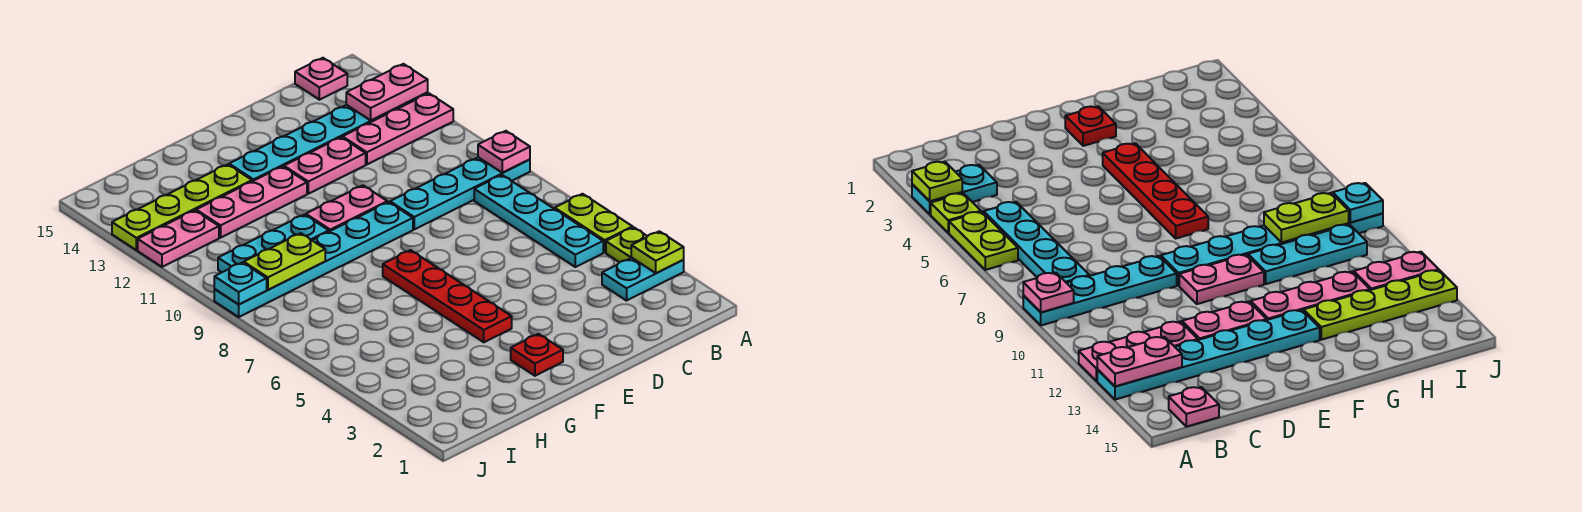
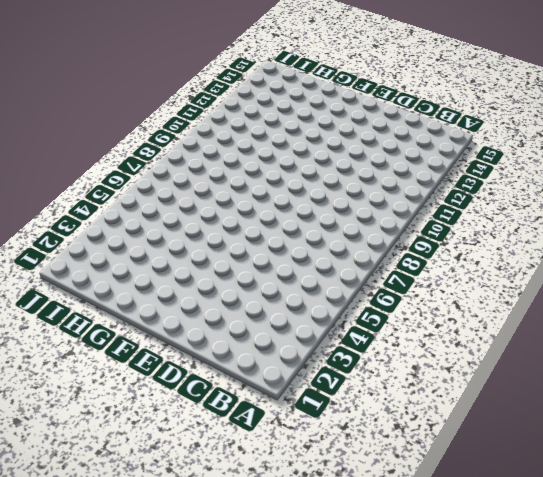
none -> cyan 1x2 plate [602,258,684,301]
none -> lime 1x1 plate [606,227,647,262]
none -> lime 1x2 plate [555,194,633,252]

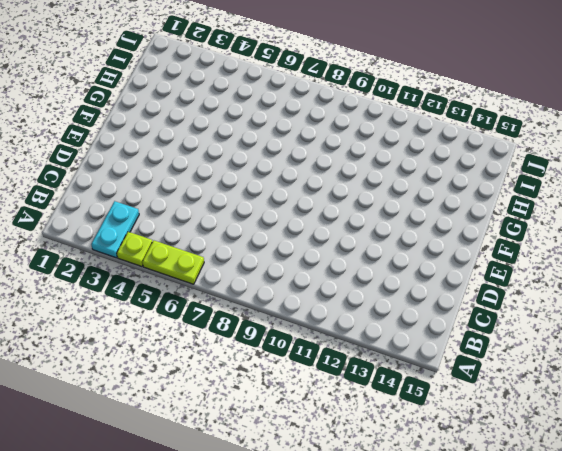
none -> cyan 1x4 plate [390,157,530,229]
none -> pink 1x3 plate [343,94,453,164]
none -> cyan 1x6 plate [229,93,428,181]

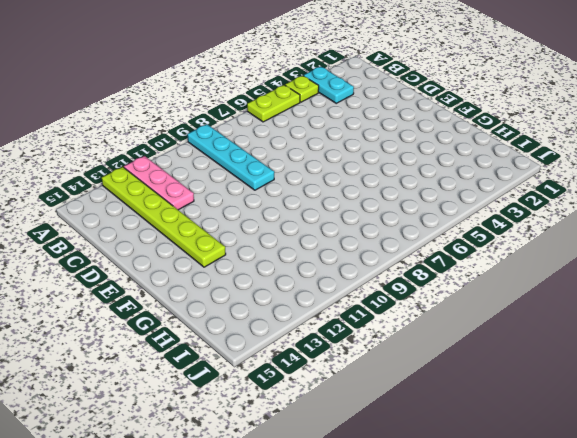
lime 1x6 plate [102,167,226,267] -> cyan 1x6 plate [229,93,428,181]
none -> cyan 1x4 plate [474,175,603,267]
none -> pink 1x1 plate [295,58,347,100]
none -> pink 1x2 plate [284,137,366,194]

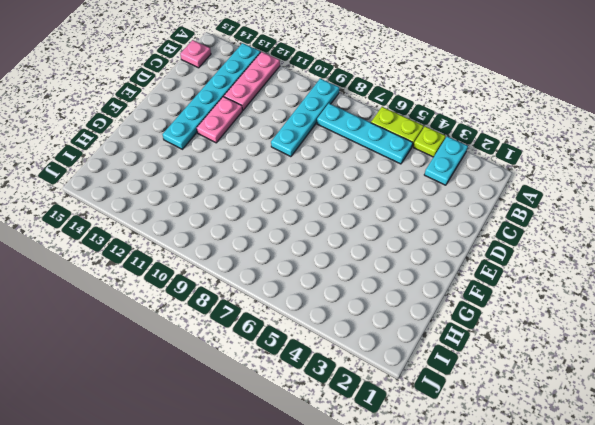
none -> cyan 1x6 plate [214,202,413,317]
none -> pink 1x2 plate [306,185,387,232]
none -> red 1x1 plate [511,334,563,376]

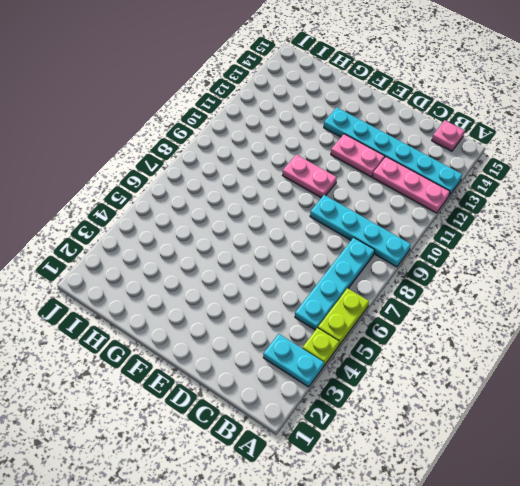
none -> cyan 1x6 plate [214,202,413,317]
none -> red 1x1 plate [511,334,563,376]
none -> red 1x4 plate [383,250,512,342]

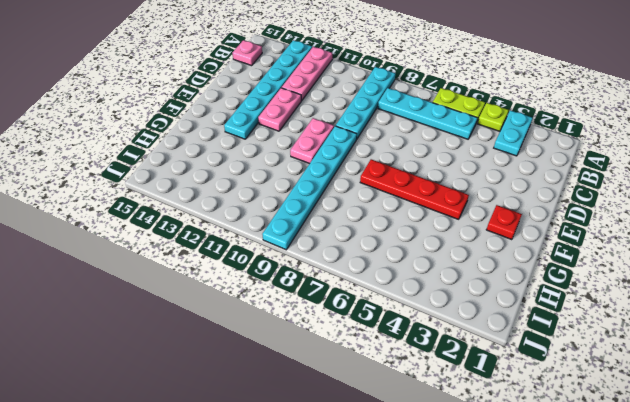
none -> pink 1x3 plate [196,167,307,238]
none -> cyan 1x3 plate [218,215,329,272]
none -> lime 1x4 plate [112,164,252,250]

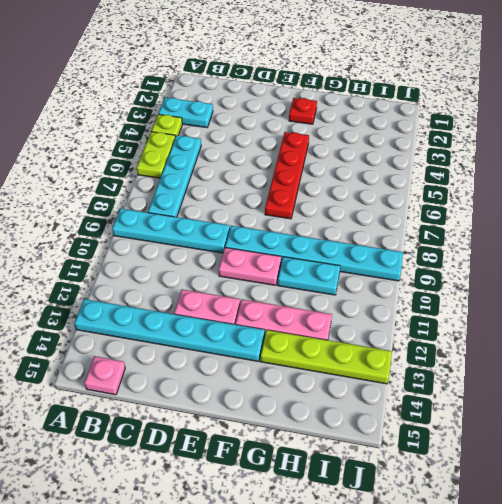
cyan 1x2 plate [278,257,340,295] -> cyan 1x3 plate [218,215,329,272]
none -> pink 1x3 plate [343,94,453,164]
none -> pink 1x2 plate [138,210,219,267]
none -> lime 1x1 plate [631,231,684,273]

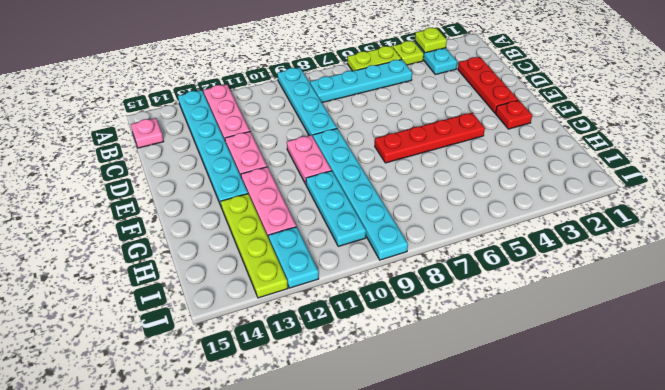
red 1x3 plate [458,57,518,113] -> none
cyan 1x2 plate [269,227,319,288] -> pink 1x2 plate [138,210,219,267]
none -> pink 1x1 plate [478,131,530,173]
none -> pink 1x2 plate [346,64,428,120]
none -> lime 1x2 plate [244,233,325,290]

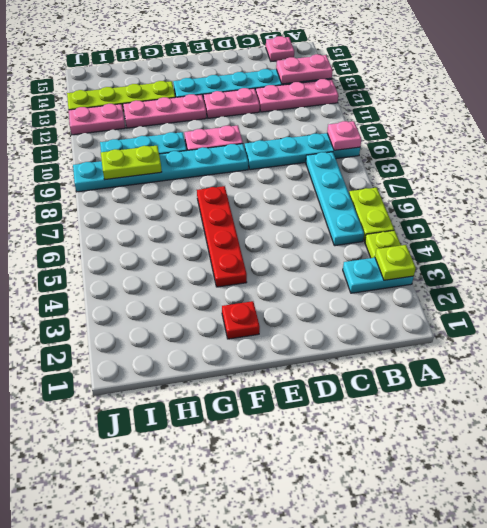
none -> cyan 1x1 plate [214,262,267,304]

